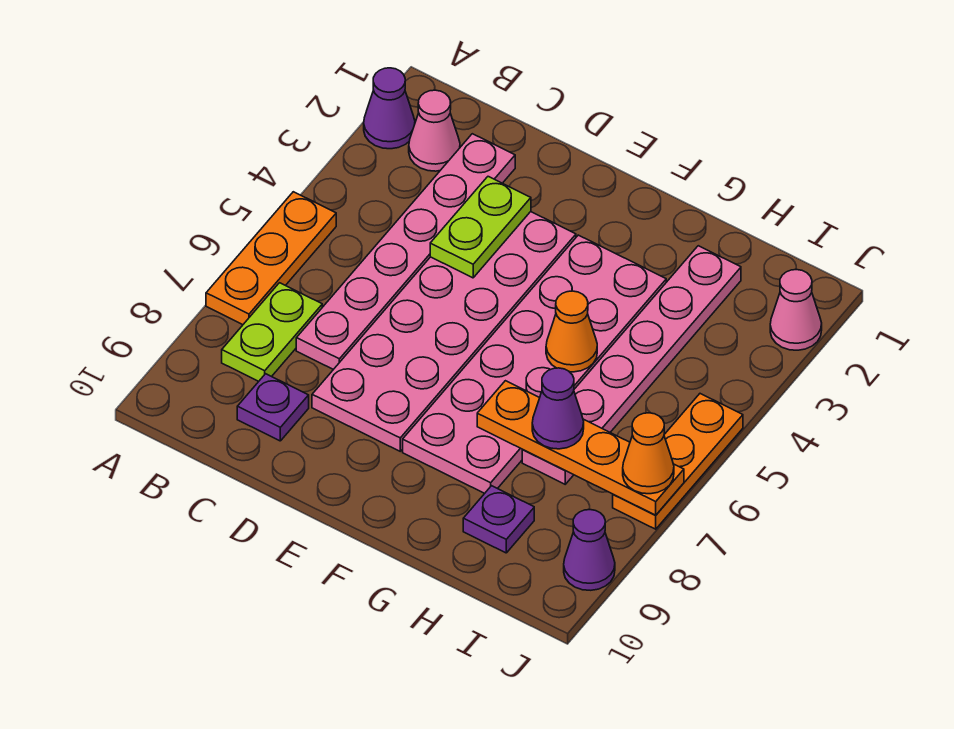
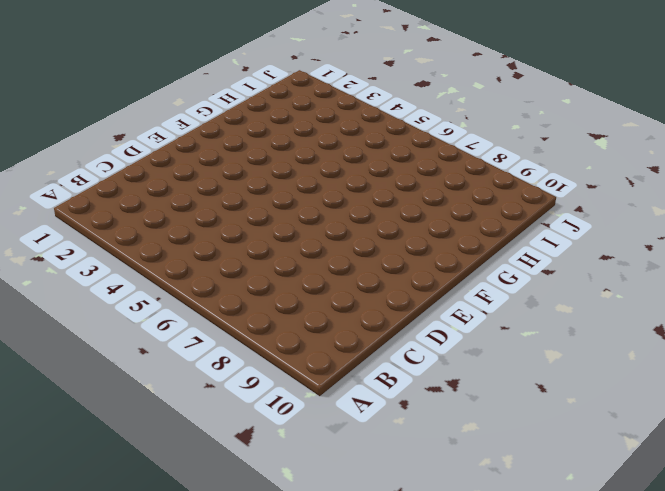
none -> purple 1x1 cone [364,68,415,149]
none -> orange 1x3 plate [206,192,336,325]
none -> pink 1x1 cone [409,90,460,171]

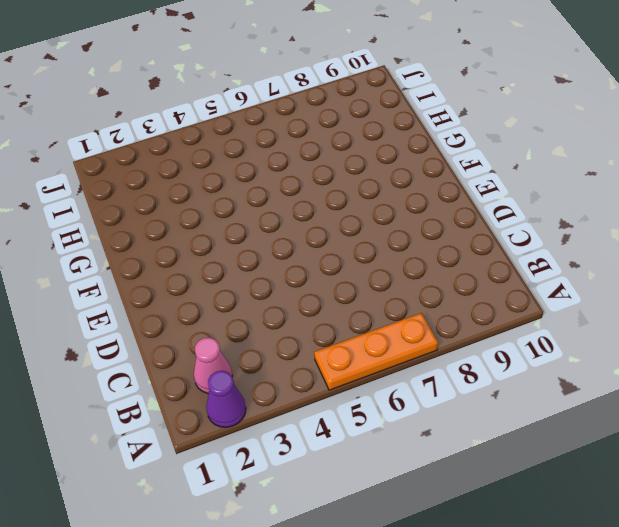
none -> lime 1x2 plate [222,283,322,381]
none -> pink 1x6 plate [296,134,515,369]
none -> purple 1x1 plate [237,374,309,441]

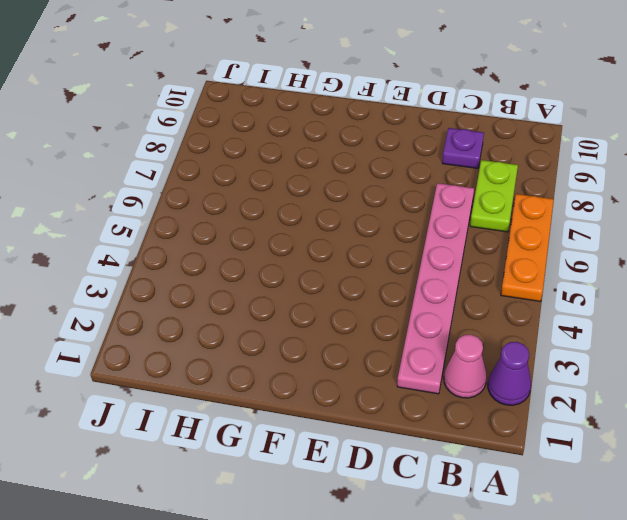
none -> pink 2x6 plate [312,212,576,451]
none -> pink 2x6 plate [403,235,666,493]
none -> pink 1x6 plate [522,246,741,484]

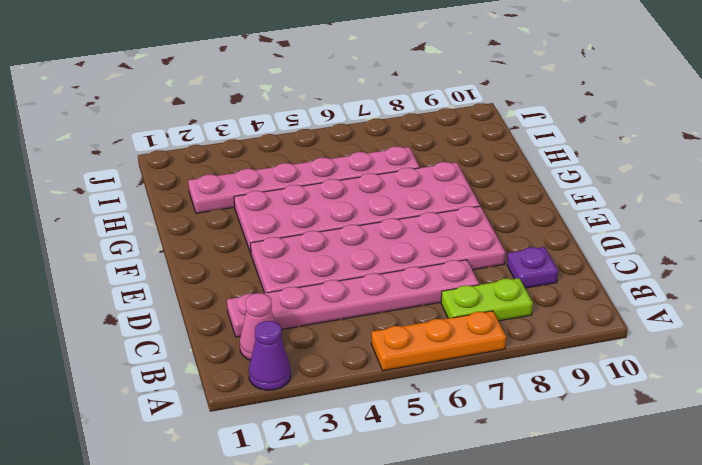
none -> purple 1x1 plate [463,486,534,553]
none -> pink 1x1 cone [770,270,822,350]
none -> orange 1x3 plate [613,394,743,529]

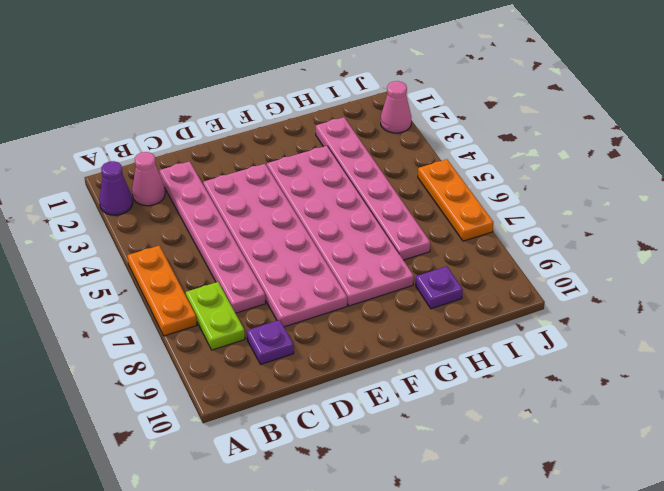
none -> purple 1x1 cone [564,509,615,590]
none -> lime 1x2 plate [430,177,531,278]
none -> orange 1x1 cone [546,291,597,372]

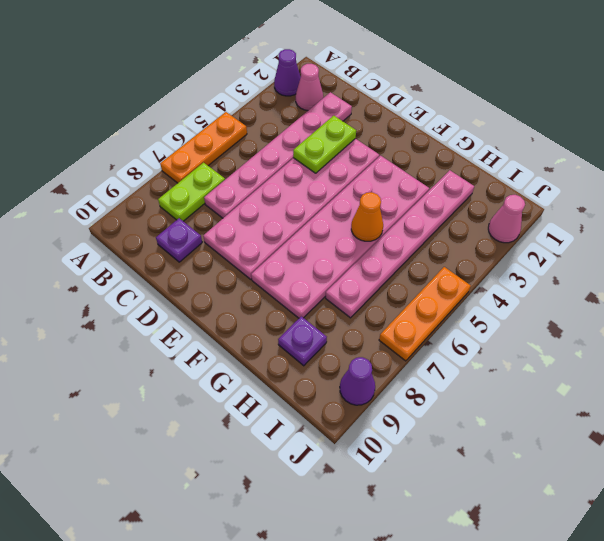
none -> orange 1x4 plate [477,381,684,515]
none -> purple 1x1 cone [532,368,584,449]
none -> orange 1x1 cone [623,413,674,494]

